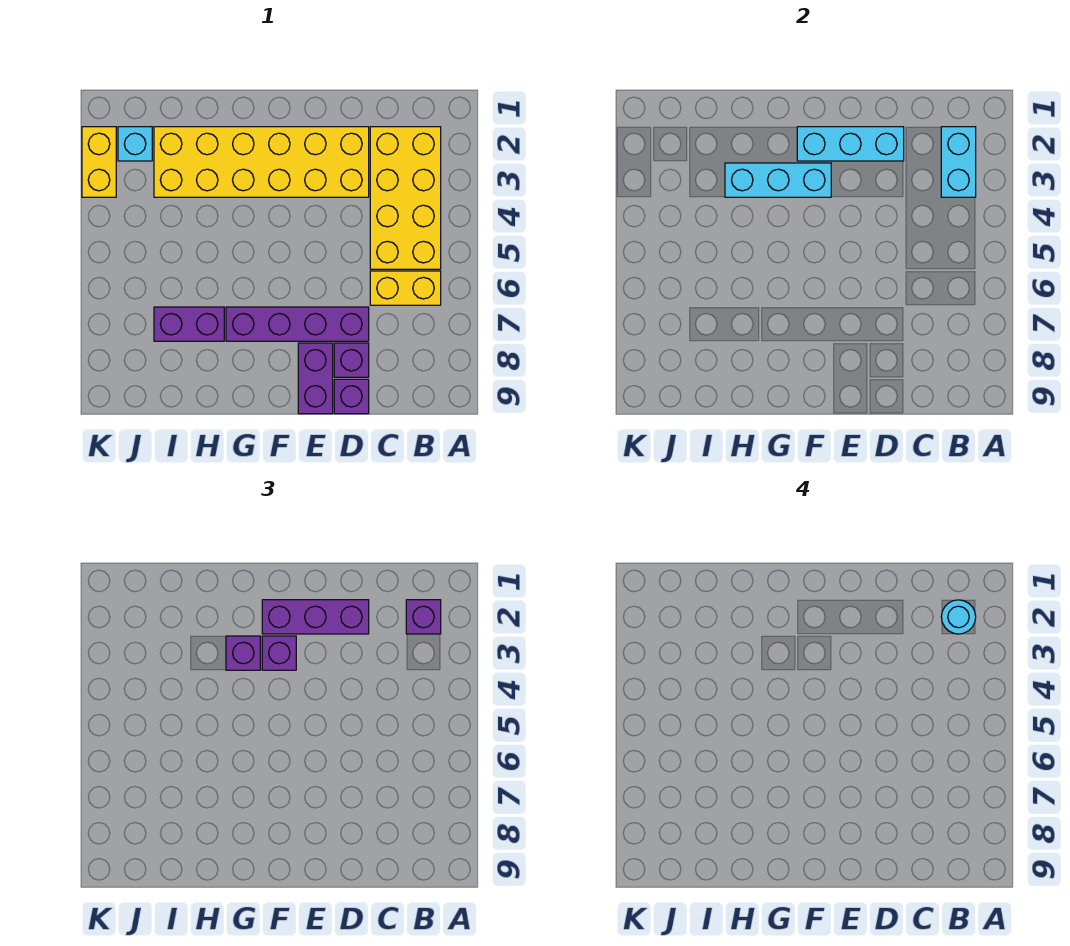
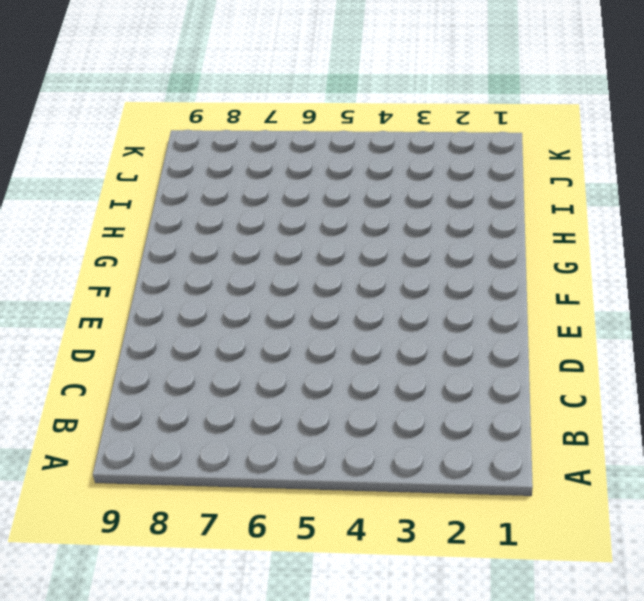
none -> yellow 2x4 brick [370,127,441,269]
none -> yellow 1x2 brick [370,271,441,305]
none -> yellow 2x6 brick [154,127,369,197]

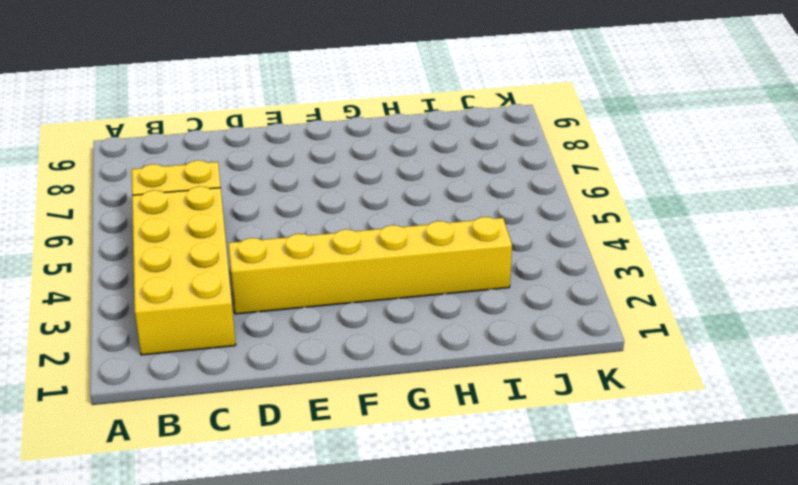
yellow 1x6 brick [228,217,512,314] -> yellow 2x6 brick [154,127,369,197]
none -> purple 1x4 brick [226,307,369,341]
none -> purple 1x1 brick [334,343,369,377]
none -> purple 1x1 brick [334,379,369,414]

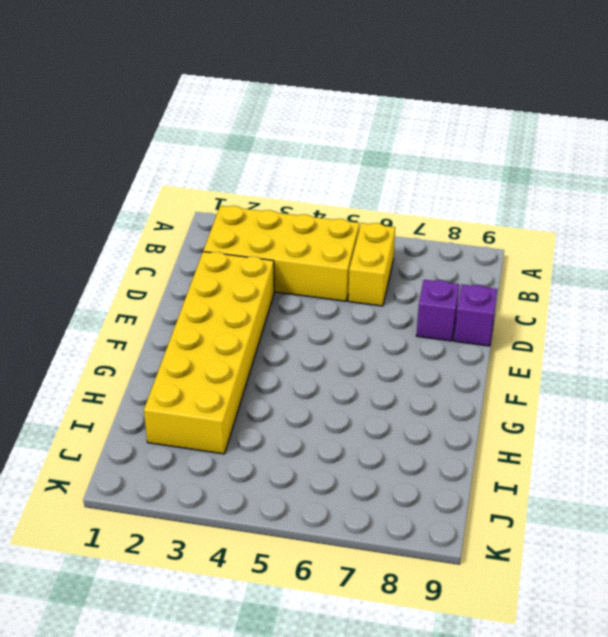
none -> purple 1x4 brick [226,307,369,341]
none -> purple 1x2 brick [298,343,333,414]
none -> purple 1x2 brick [154,307,224,341]

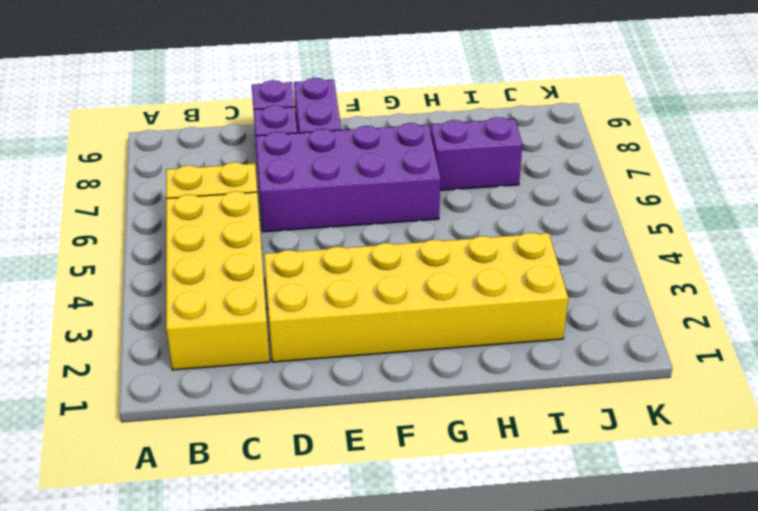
purple 2x4 brick [255,123,441,232] -> purple 1x4 brick [226,307,369,341]
none -> cyan 1x1 brick [118,127,152,161]
none -> yellow 1x2 brick [82,127,116,197]
none -> cyan 1x2 brick [941,127,976,197]

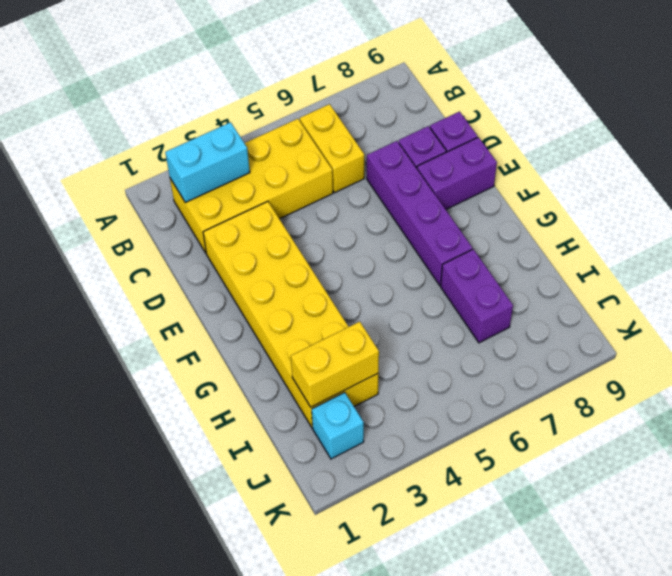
yellow 1x2 brick [291,322,379,407] -> yellow 1x2 brick moved to [82,127,116,197]
none -> cyan 1x3 brick [797,127,904,161]
none -> cyan 1x3 brick [725,163,831,197]
none -> purple 1x1 brick [406,600,441,634]

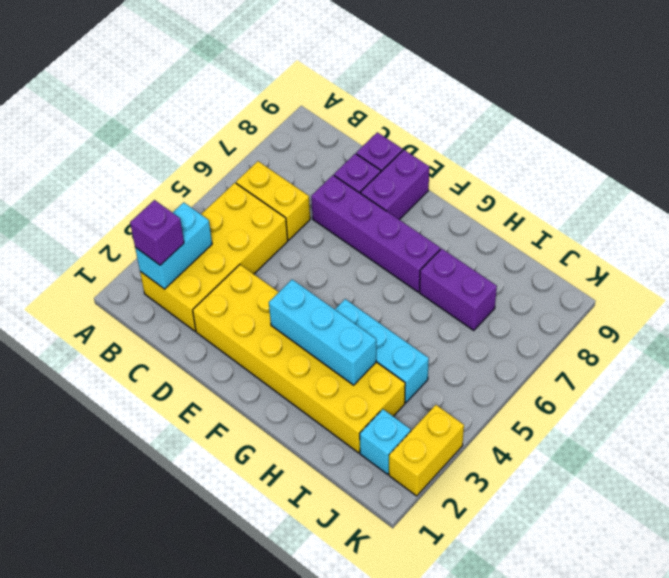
cyan 1x3 brick [335,299,429,403] -> cyan 1x3 brick moved to [797,127,904,161]
none -> purple 1x3 brick [262,600,369,634]
none -> purple 1x1 brick [262,636,296,670]
none -> purple 1x1 brick [226,636,260,670]

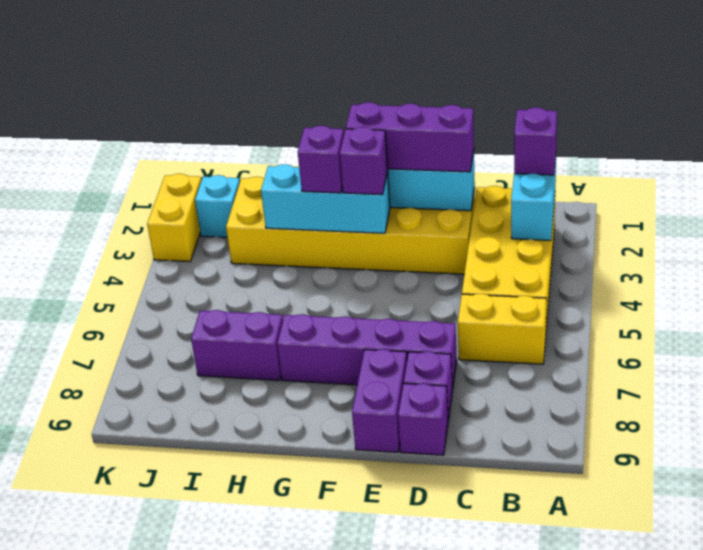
none -> cyan 1x1 round brick [941,600,976,634]

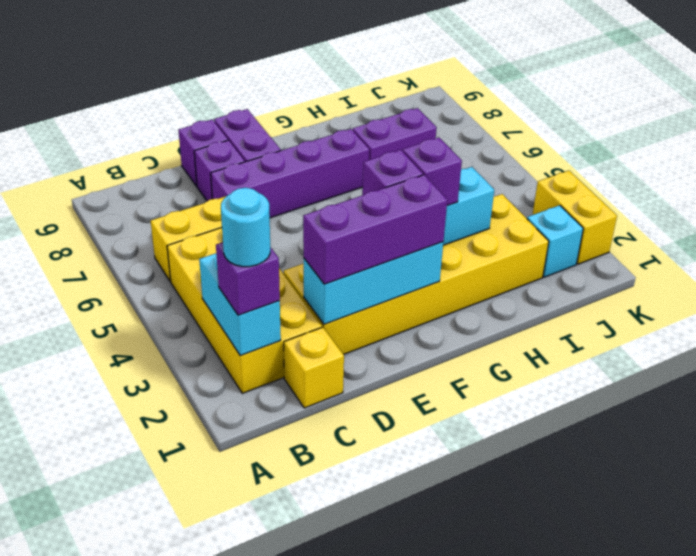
yellow 1x1 brick [284,327,344,408] -> none

